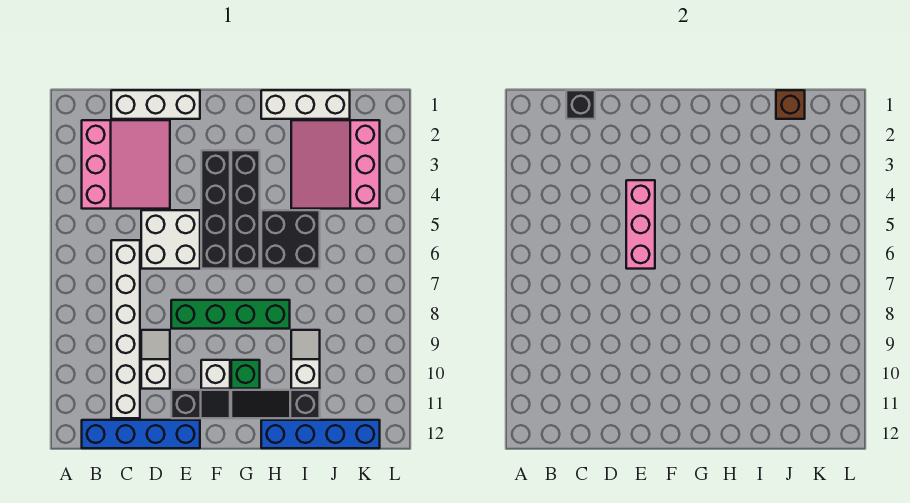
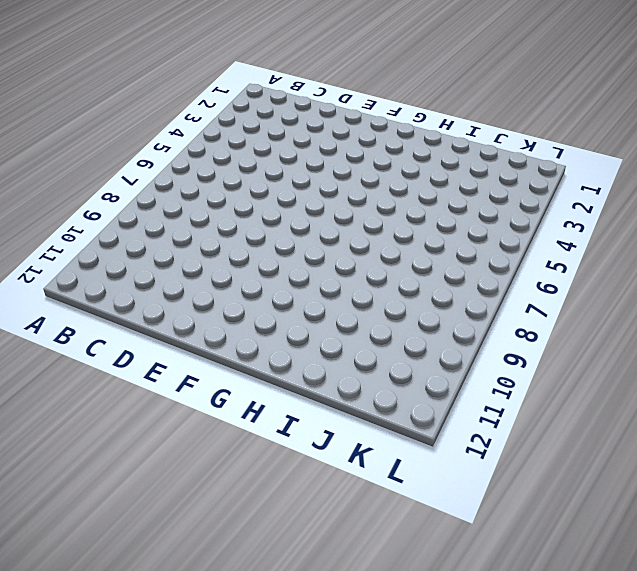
none -> pink 3x3 slope [82,120,170,209]
none -> blue 1x4 brick [82,420,200,448]
none -> white 1x3 brick [111,90,200,119]

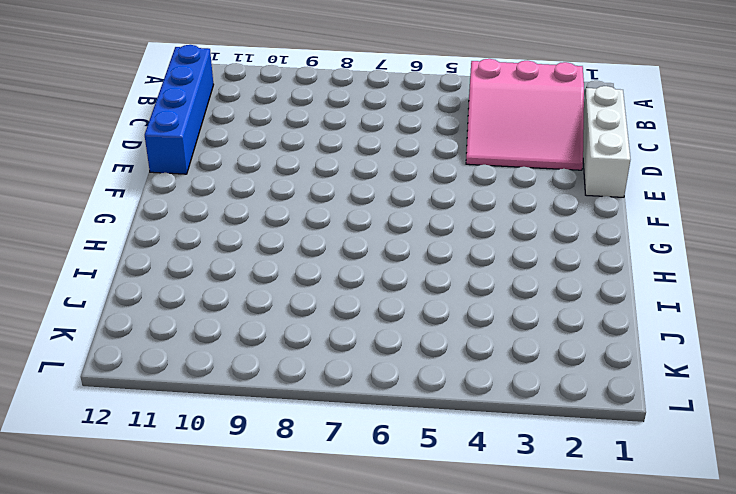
none -> white 1x6 brick [111,240,140,418]
none -> white 2x2 brick [141,210,200,269]
none -> white 1x2 slope [141,330,170,389]

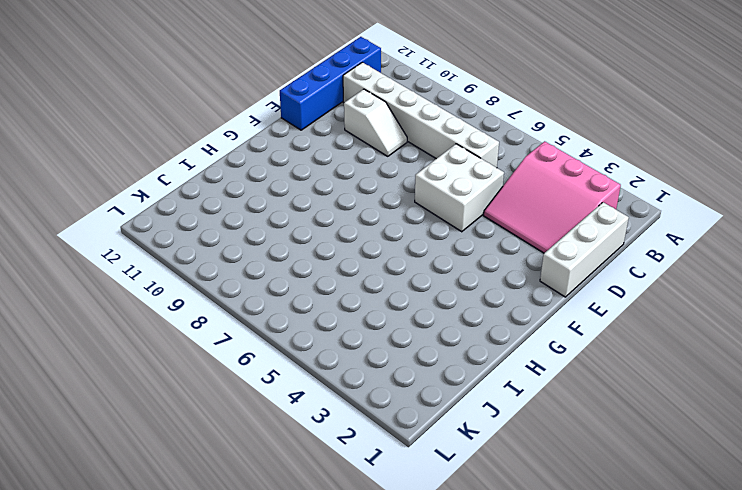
none -> green 1x4 brick [171,300,290,329]
none -> black 1x2 slope [171,390,230,418]
none -> black 1x4 brick [201,150,230,269]

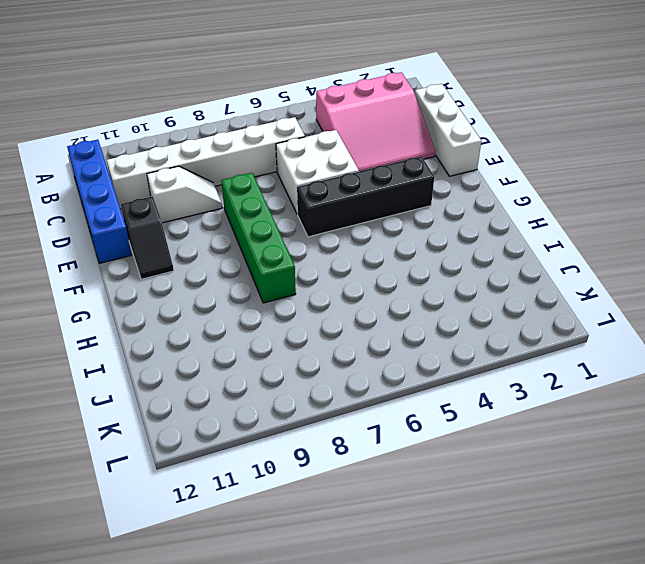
none -> white 1x1 brick [201,360,230,389]
none -> black 1x4 brick [231,150,260,269]
none -> green 1x1 brick [231,360,260,389]

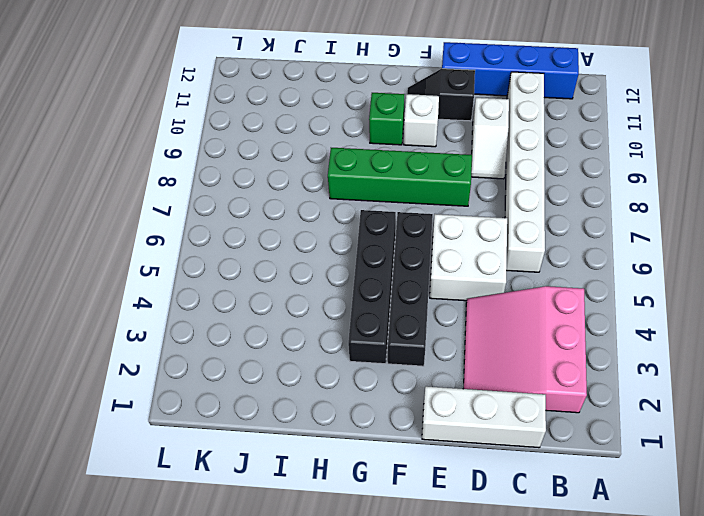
none -> black 1x3 slope [231,390,320,418]
none -> white 1x3 brick [261,90,350,119]
none -> black 2x2 brick [261,210,320,269]

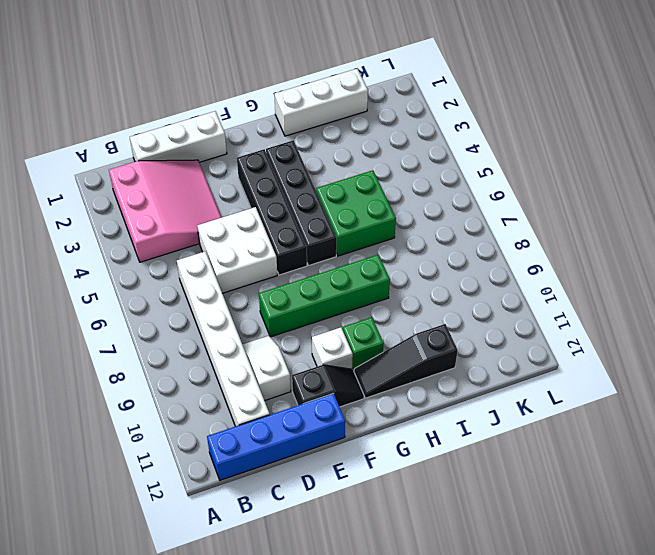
green 2x2 brick [316,170,396,256] -> black 2x2 brick [261,210,320,269]
none -> blue 1x4 brick [261,420,380,448]
none -> pink 3x3 slope [291,120,380,209]
none -> white 1x2 slope [291,330,320,389]

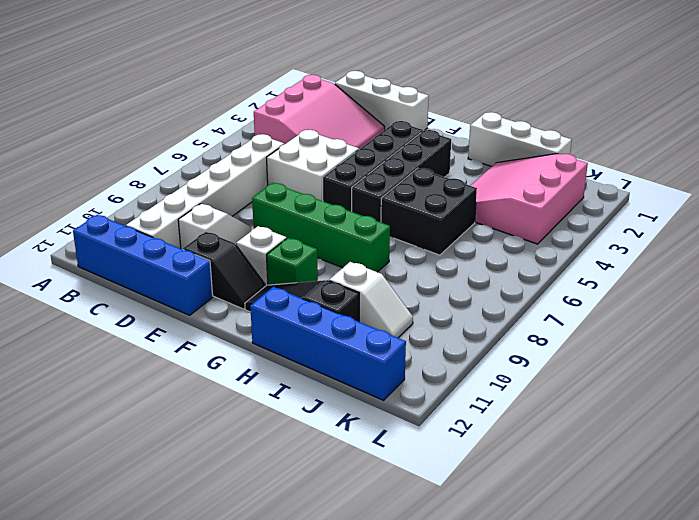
white 1x2 slope [329,262,413,338] -> white 1x2 slope turned to [291,330,320,389]
none -> black 1x1 brick [566,90,595,119]
none -> pink 1x3 brick [626,180,655,269]
none -> brown 1x1 brick [776,90,805,119]

